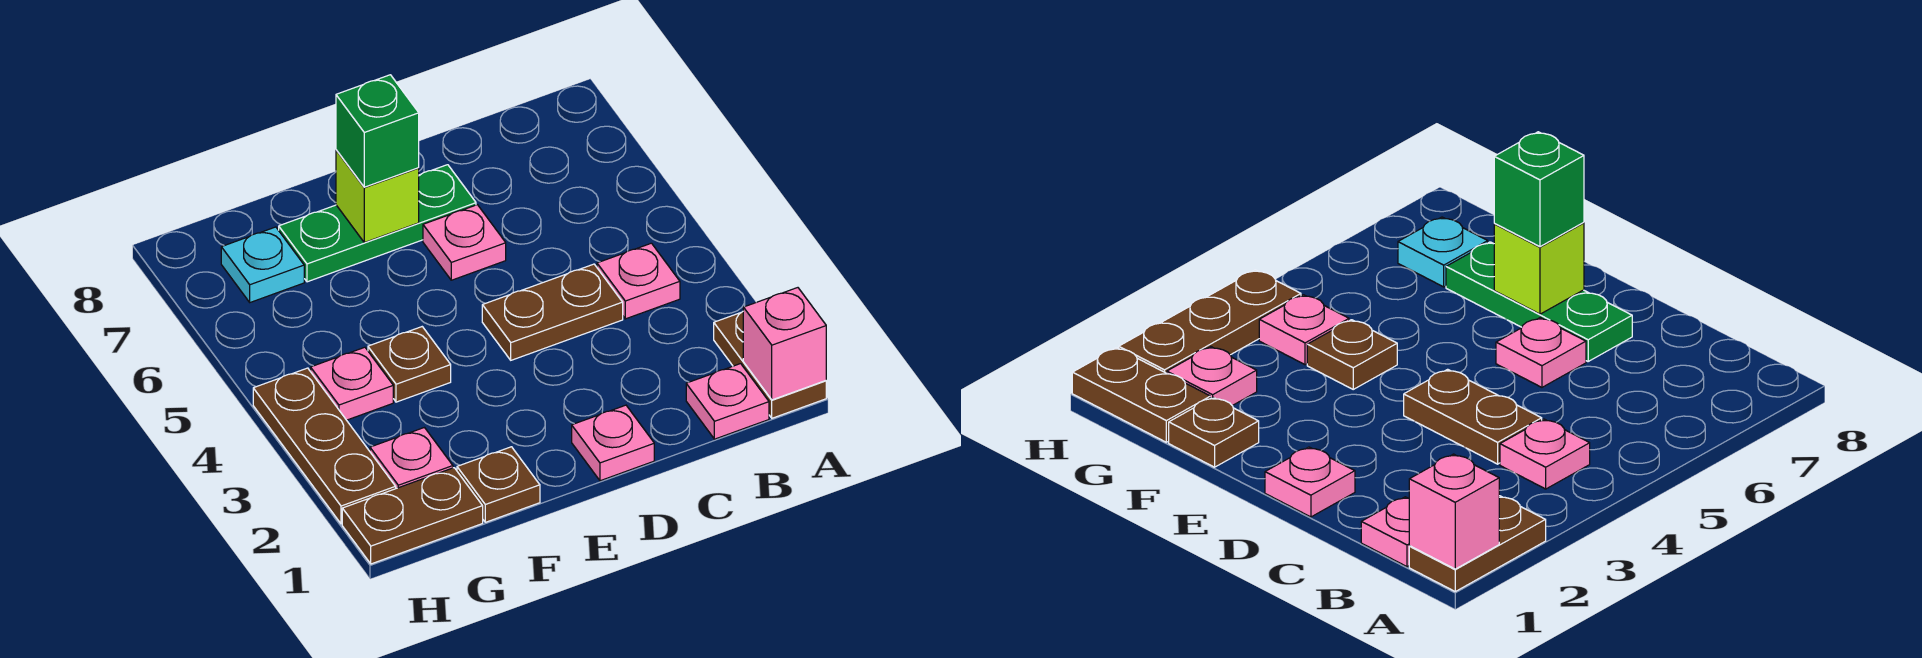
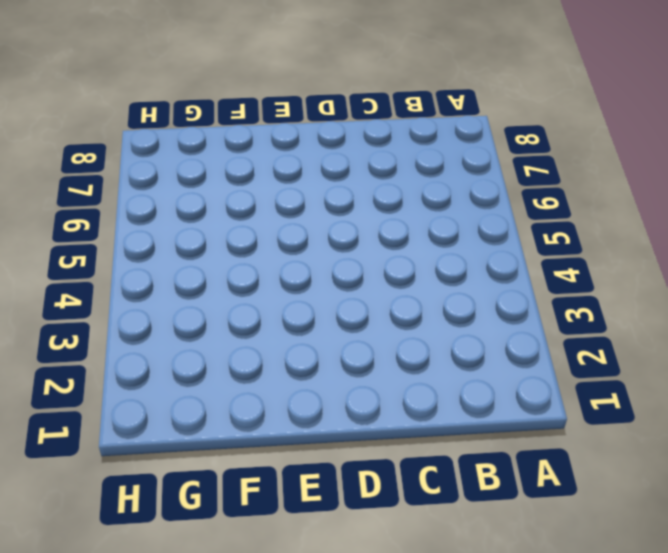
none -> brown 1x2 plate [714,312,826,418]
none -> pink 1x1 plate [686,364,769,439]
none -> pink 1x1 plate [597,243,680,319]

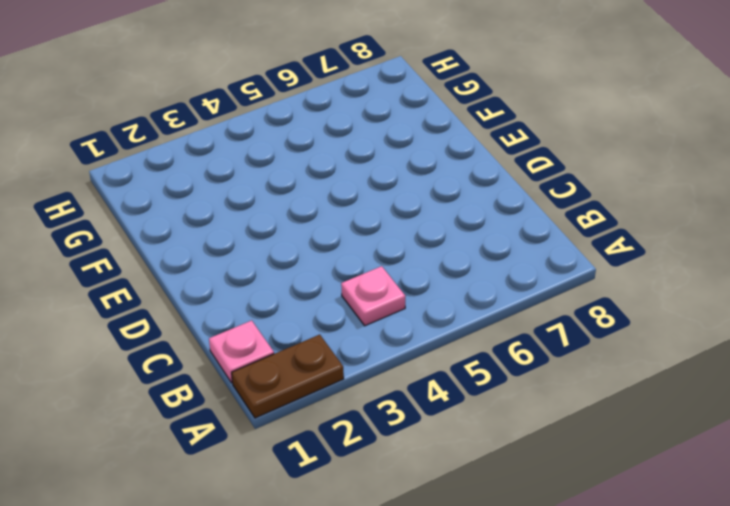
none -> brown 1x2 plate [482,264,623,360]
none -> pink 1x1 plate [572,405,654,481]
none -> pink 1x1 plate [423,205,506,280]

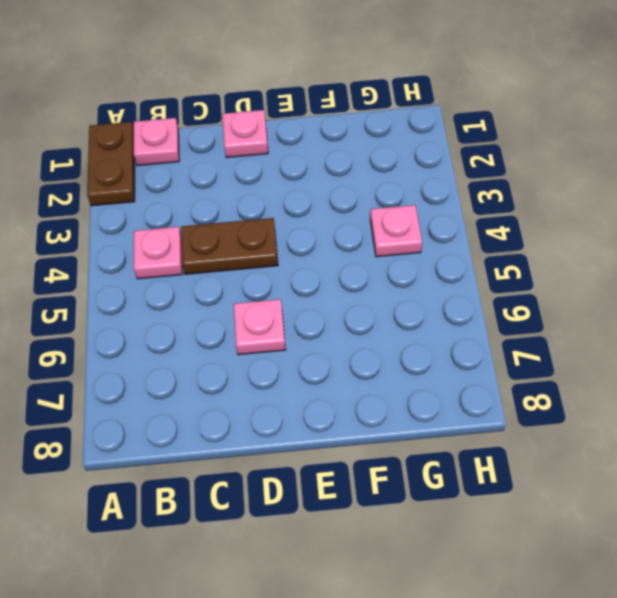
none -> green 1x3 plate [279,165,476,282]
none -> brown 1x1 plate [457,447,540,522]
none -> brown 1x1 plate [368,327,451,402]

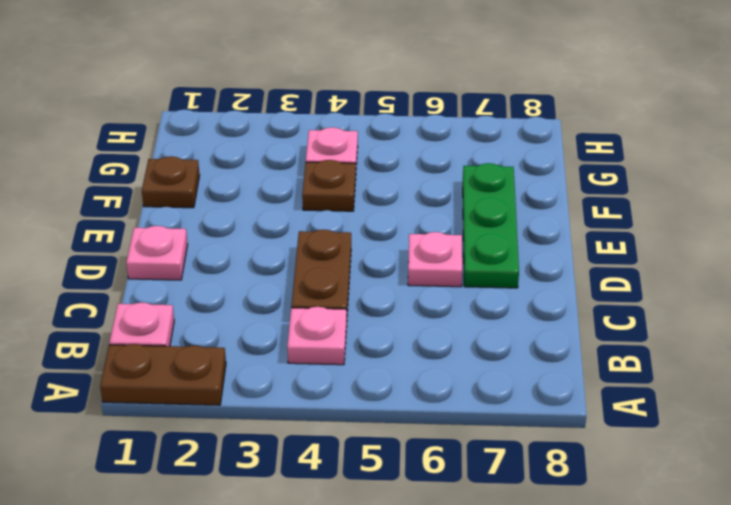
none -> brown 1x2 plate [342,468,483,564]
none -> pink 1x1 plate [370,428,453,488]
none -> cyan 1x1 plate [221,227,304,302]

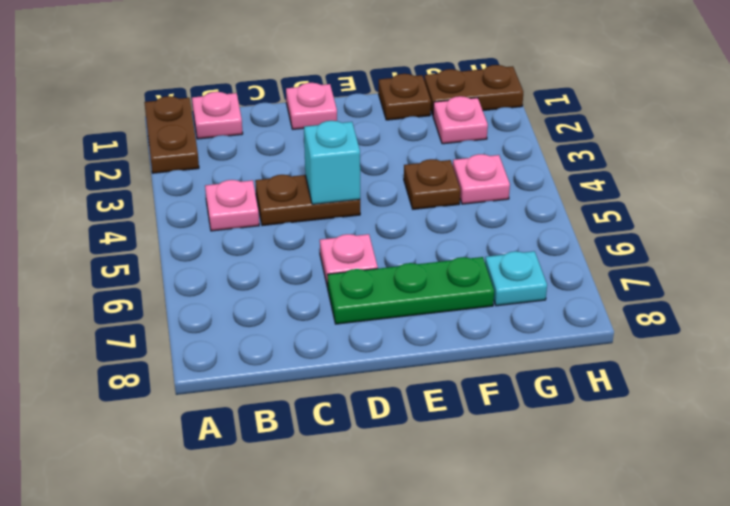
cyan 1x1 brick [304,121,360,204] -> none
none -> brown 1x3 plate [253,368,396,524]
none -> pink 1x1 brick [743,288,826,400]
none -> lime 1x1 brick [336,150,419,243]

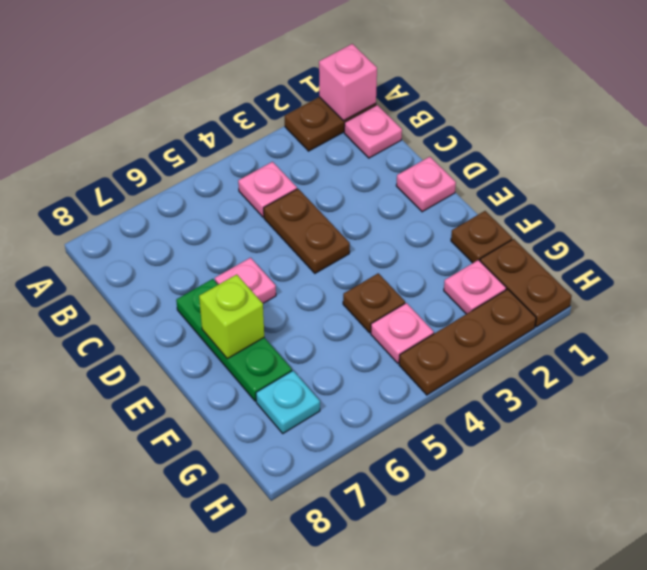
none -> green 1x1 brick [336,75,419,187]

